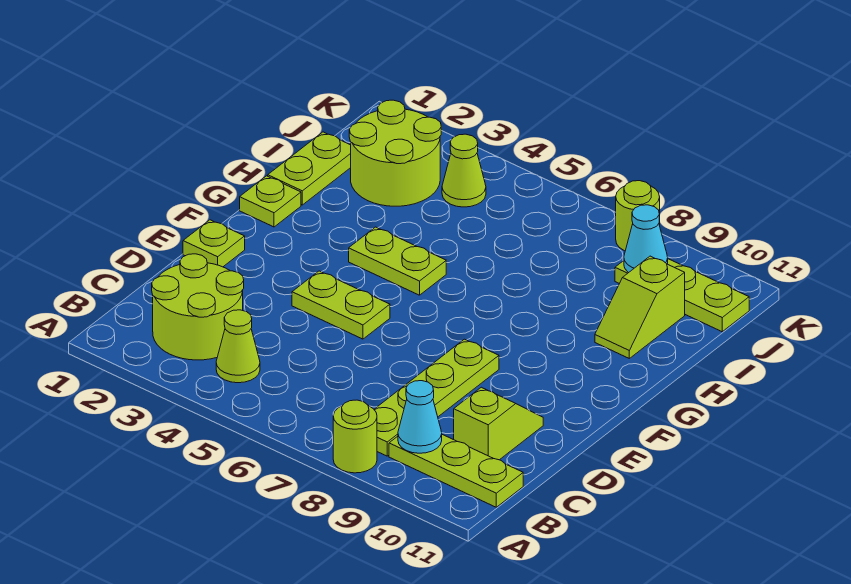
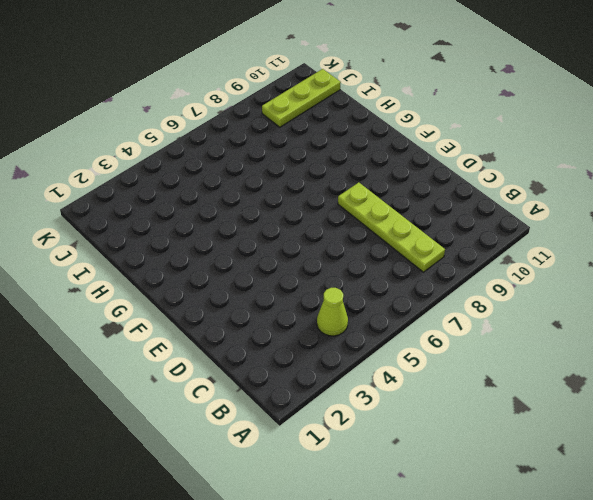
none -> lime 1x1 round brick [333,400,377,473]
none -> lime 2x2 round brick [152,254,244,360]
none -> lime 1x3 plate [389,435,523,507]

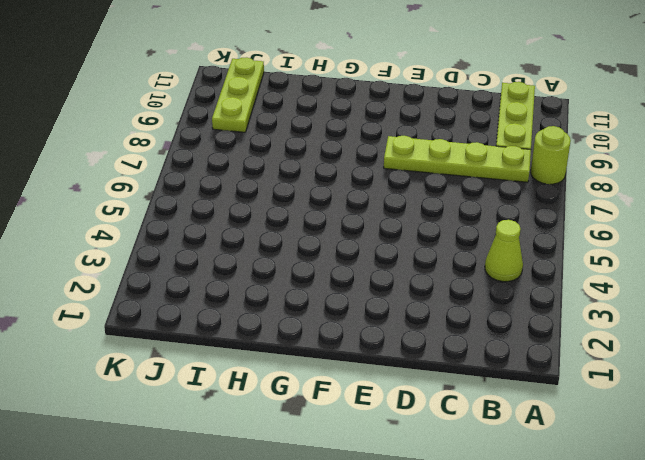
none -> lime 2x2 round brick [152,254,244,360]
none -> lime 1x2 slope [454,387,543,460]
none -> lime 1x1 plate [183,220,245,267]

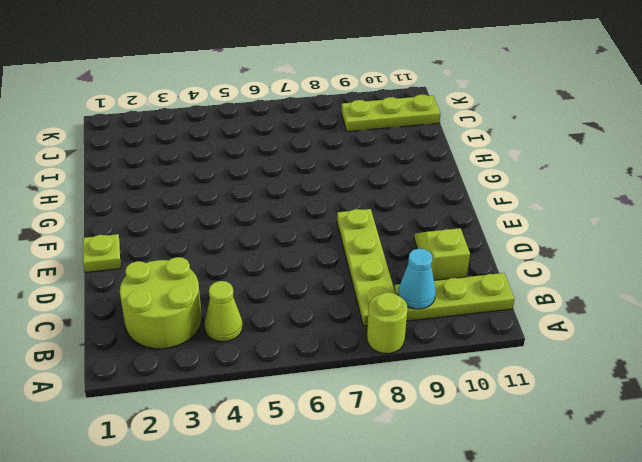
none -> lime 1x2 plate [292,271,390,339]
none -> lime 1x1 plate [240,176,301,227]
none -> lime 1x2 plate [349,227,446,295]

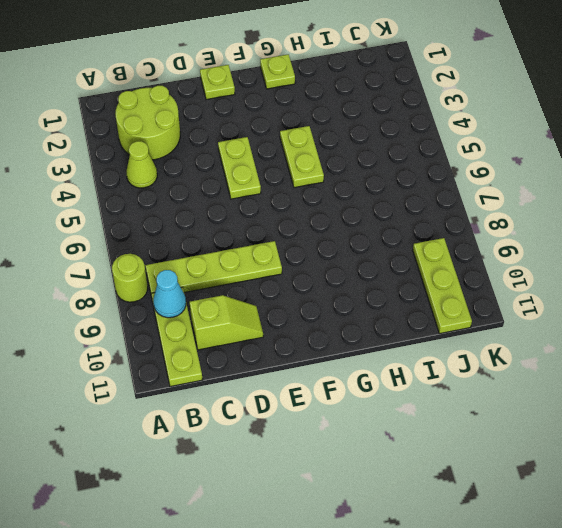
none -> lime 1x2 plate [268,132,351,205]
none -> lime 1x2 slope [595,256,685,358]
none -> lime 2x2 round brick [349,100,441,206]

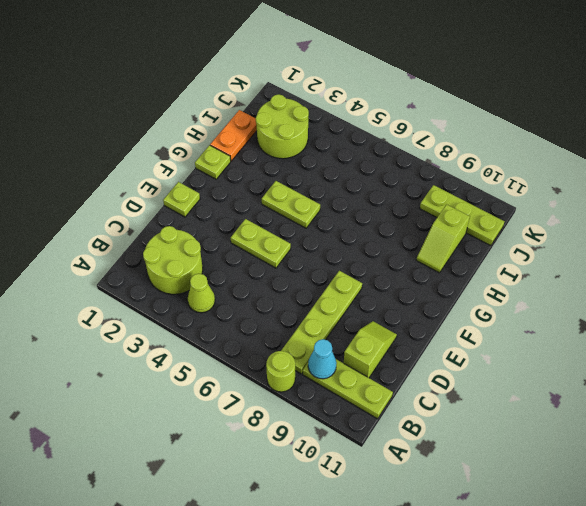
orange 1x2 plate [210,110,257,161] -> lime 1x2 plate [268,132,351,205]
none -> lime 1x1 cone [442,134,486,207]
none -> lime 1x1 round brick [616,181,660,251]
none -> cyan 1x1 cone [624,205,668,273]

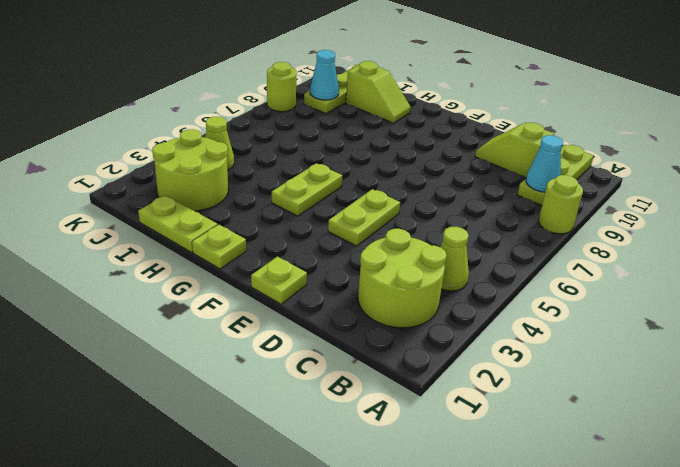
none -> lime 1x4 plate [374,339,499,456]

